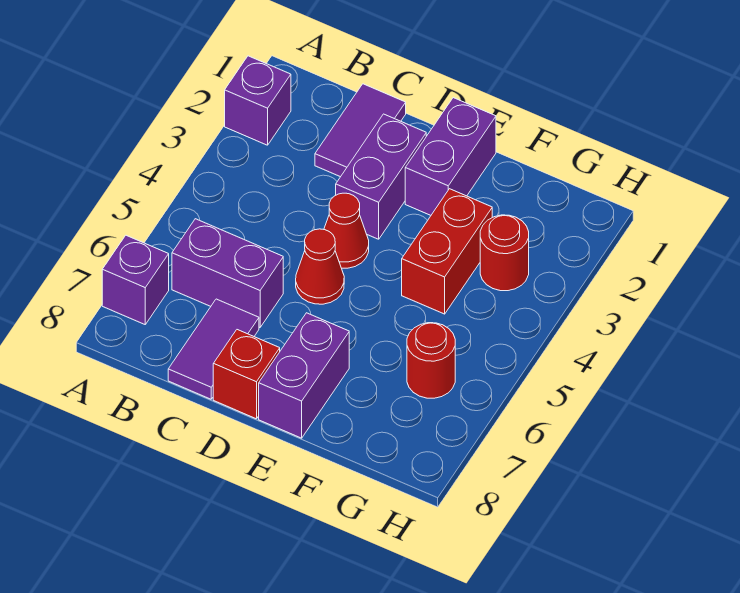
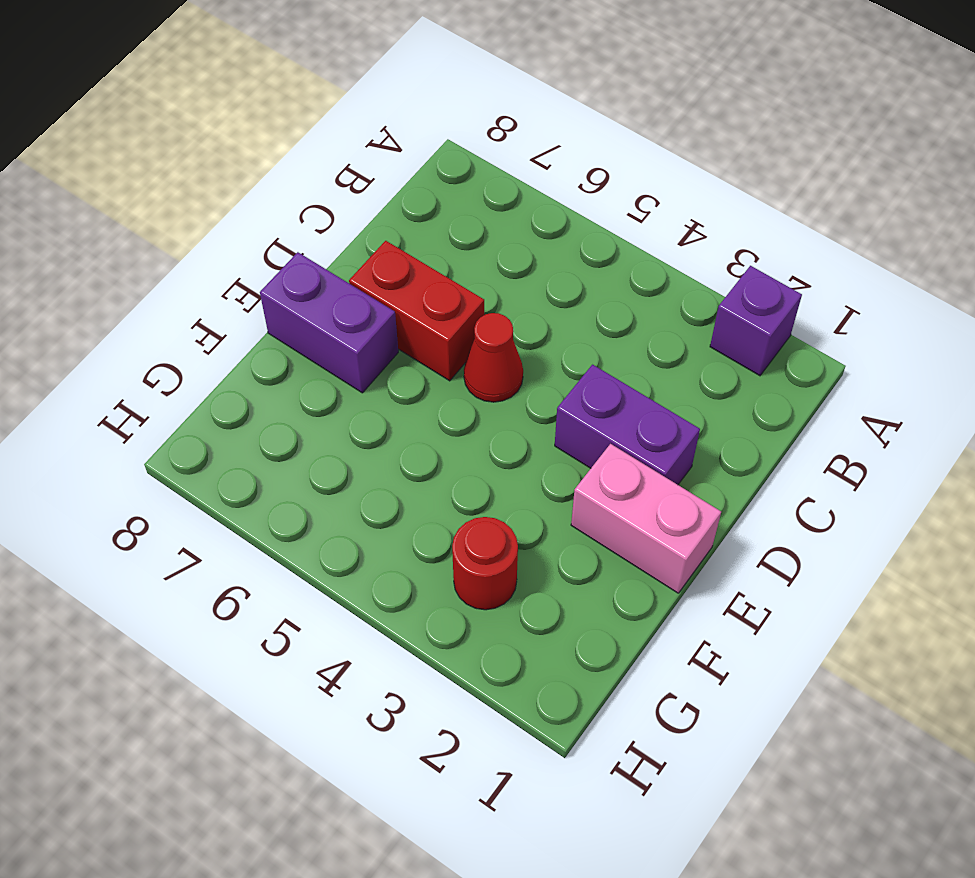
red 1x2 brick [349,241,484,381] -> red 1x2 brick moved to [402,189,492,314]
pink 1x2 brick [571,444,721,593] -> purple 1x2 brick [405,98,496,215]
none -> purple 1x1 brick [102,235,169,324]
none -> purple 1x2 brick [172,219,283,327]
none -> purple 1x2 tile [315,84,406,177]

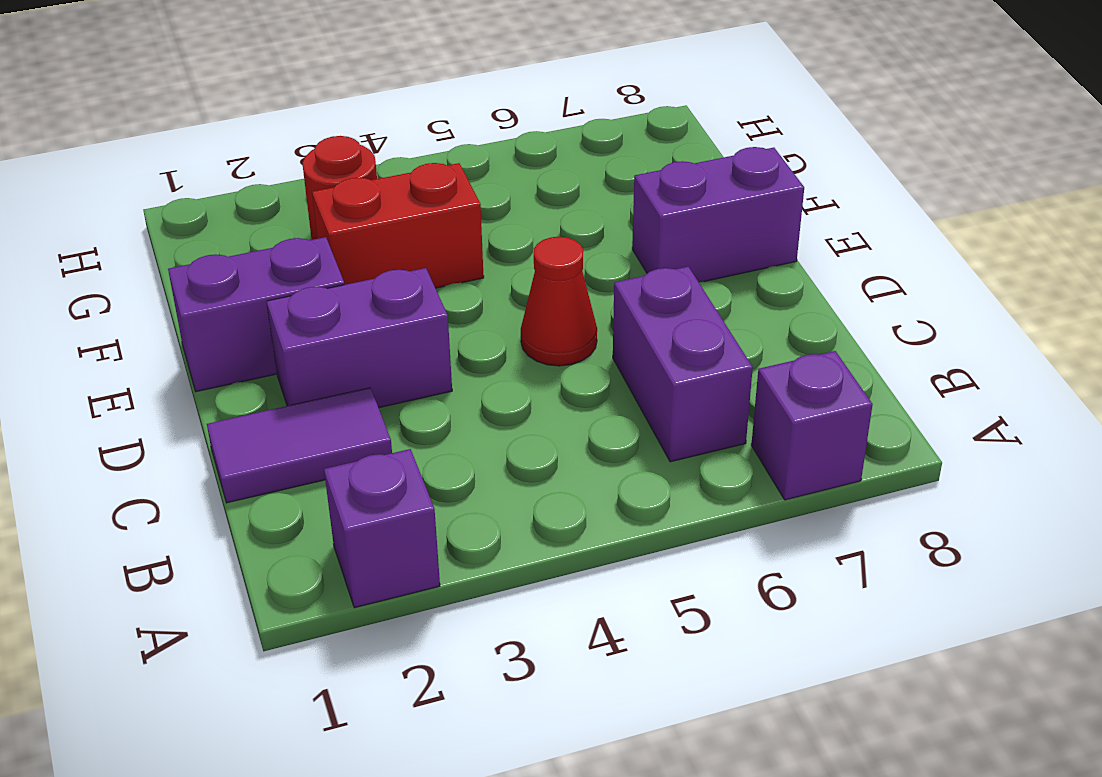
none -> purple 1x2 tile [168,299,259,399]
none -> red 1x1 cone [324,193,369,268]
none -> red 1x1 brick [213,330,280,419]

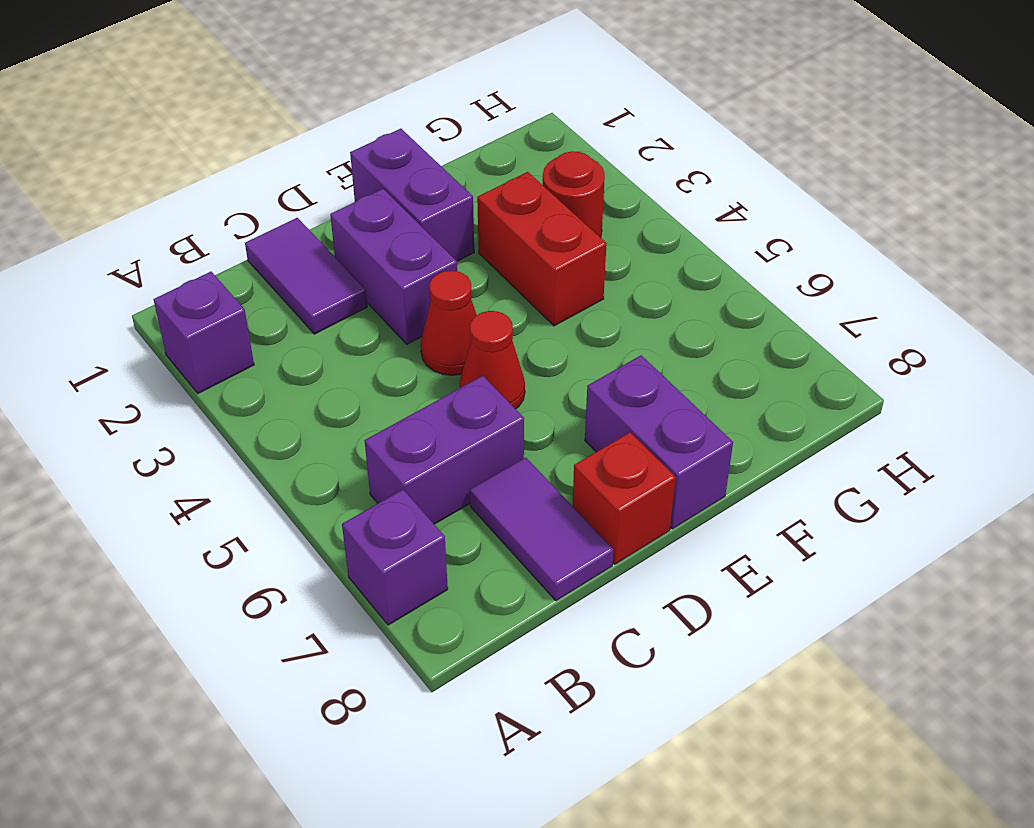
none -> red 1x1 round brick [407,323,455,398]

